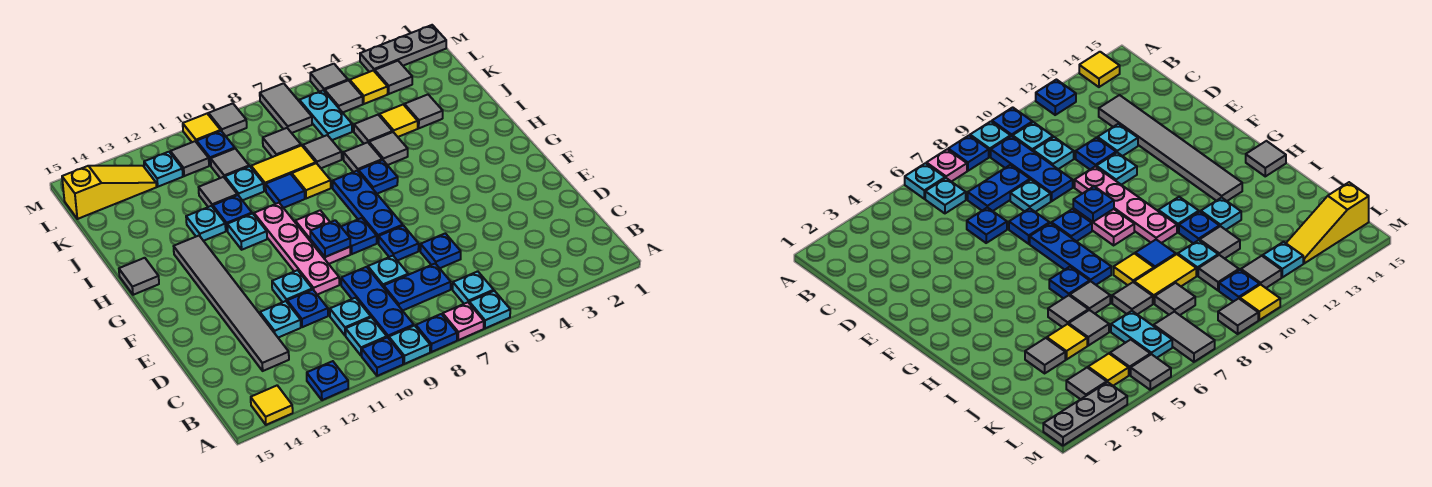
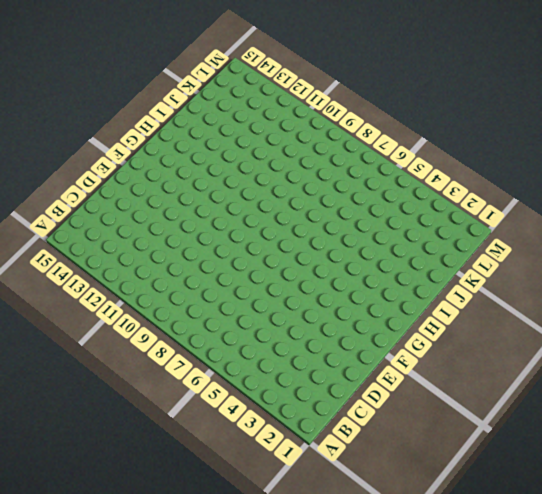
none -> cyan 1x1 plate [469,291,510,328]
none -> pink 1x1 plate [443,302,484,340]
none -> blue 1x1 plate [416,314,457,352]
none -> cyan 1x1 plate [389,326,430,364]

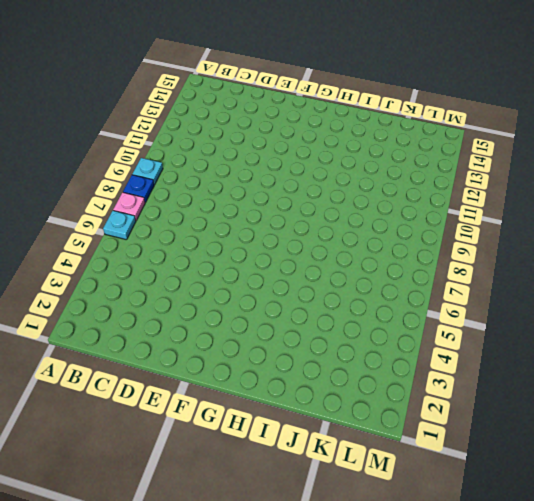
none -> blue 1x1 plate [362,337,403,376]
none -> blue 1x1 plate [307,361,348,400]
none -> yellow 1x1 tile [251,386,293,425]
none -> cyan 1x1 plate [453,271,494,304]

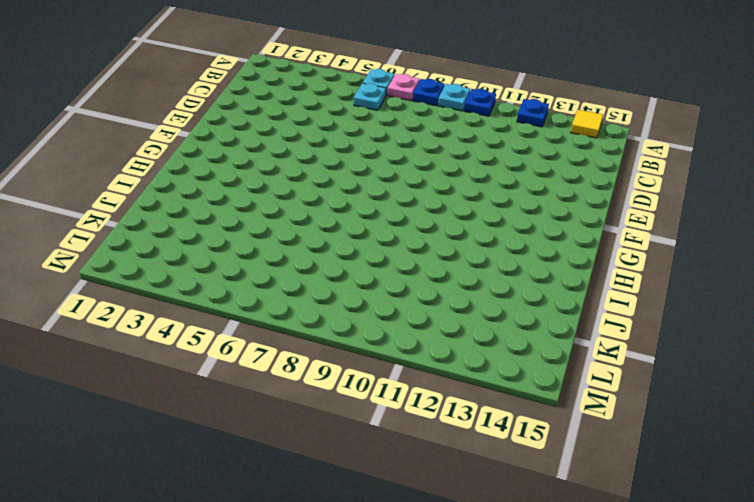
none -> blue 1x3 plate [341,267,414,338]
none -> cyan 1x1 plate [346,317,387,356]
none -> blue 1x2 plate [384,264,451,311]
none -> cyan 1x1 plate [330,298,371,335]

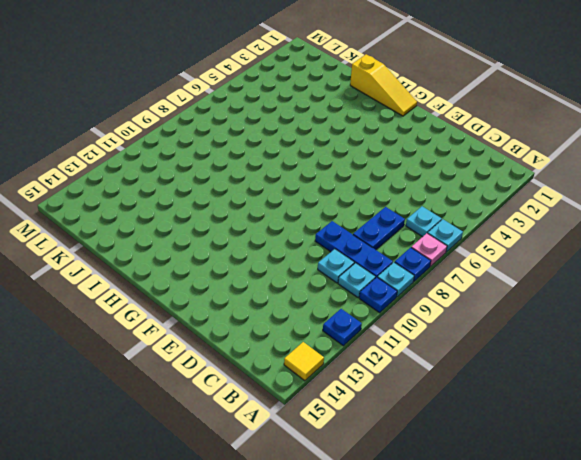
yellow 1x3 slope [350,54,417,116] -> yellow 1x3 slope turned to [62,166,156,219]
none -> grey 1x6 tile [174,236,289,371]
none -> blue 1x1 plate [420,233,461,268]
none -> cyan 1x1 plate [368,256,408,287]
none -> blue 1x1 plate [287,290,328,327]

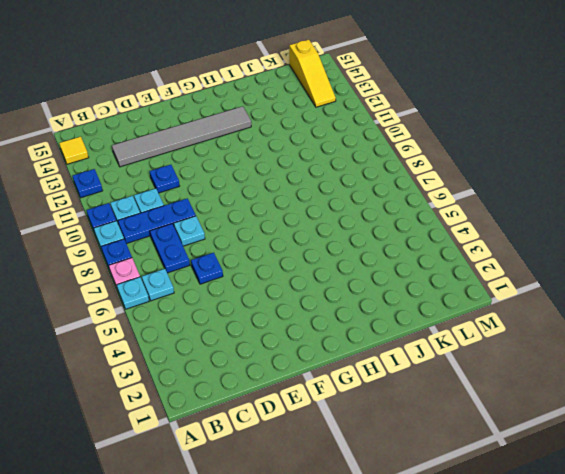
none -> cyan 1x1 plate [260,301,301,338]
none -> blue 1x1 plate [379,226,419,261]
none -> pink 1x4 plate [254,203,339,295]
none -> cyan 1x1 plate [272,270,312,302]

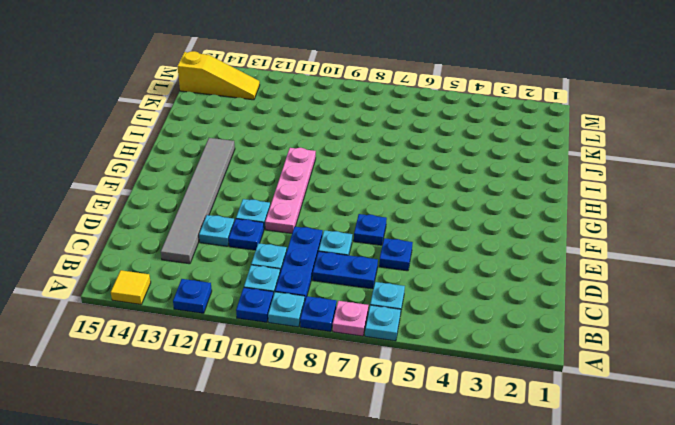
none -> blue 1x3 plate [333,171,403,243]
none -> blue 1x1 plate [341,218,377,254]
none -> pink 1x2 plate [295,210,350,264]
none -> blue 1x1 plate [359,160,398,194]

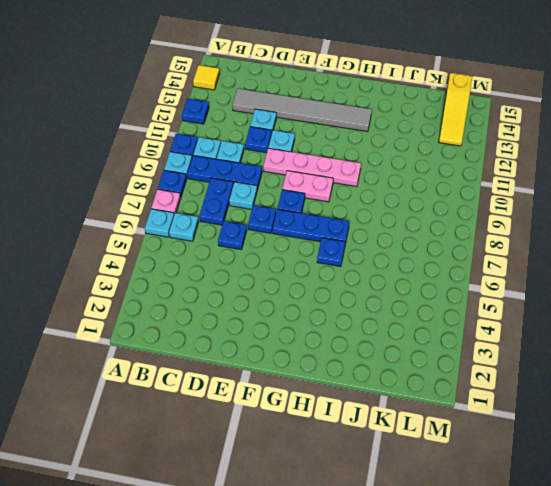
none -> cyan 1x1 plate [227,214,267,250]
none -> grey 1x1 tile [119,258,159,295]
none -> grey 1x1 tile [369,132,408,165]
none -> grey 1x1 tile [343,142,382,172]

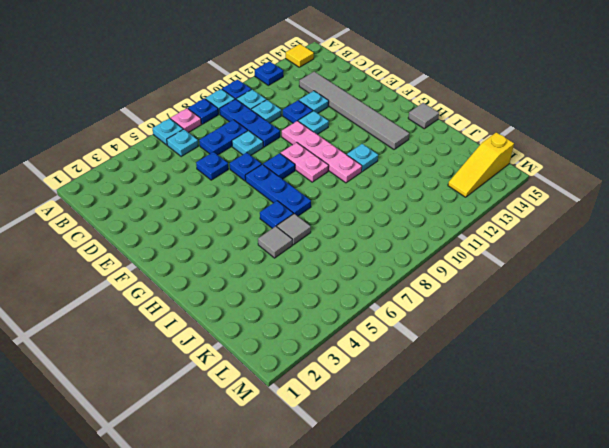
none -> yellow 1x1 tile [292,163,331,199]
none -> blue 1x1 tile [266,174,305,208]
none -> blue 1x1 plate [213,195,252,231]
none -> cyan 1x1 plate [186,206,226,241]

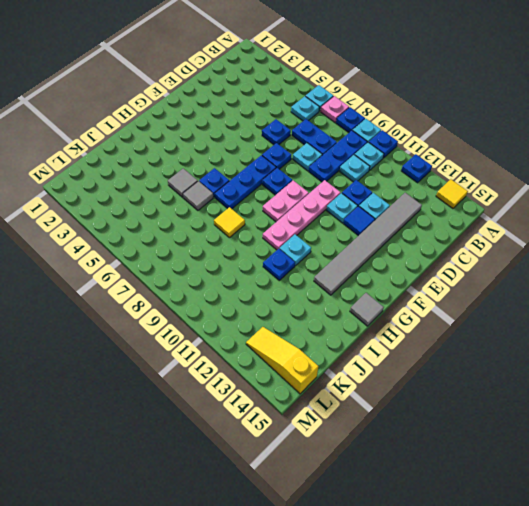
blue 1x1 tile [343,206,375,236] -> blue 1x1 tile moved to [266,174,305,208]
none -> cyan 1x1 plate [186,206,226,241]
none -> grey 1x1 tile [404,95,443,128]
none -> yellow 1x1 tile [379,105,418,137]
none -> grey 1x1 tile [354,115,392,144]

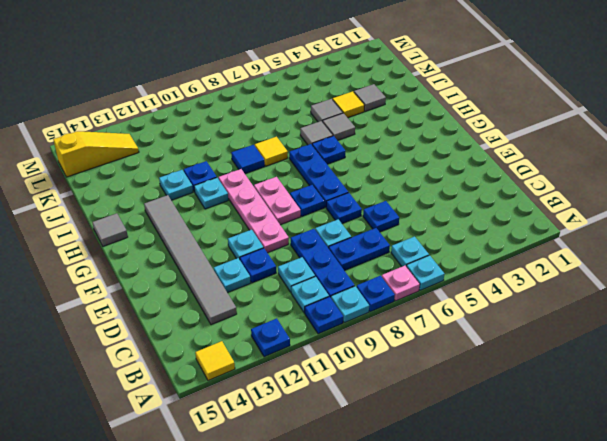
none -> grey 1x1 tile [303,135,342,168]
none -> yellow 1x2 tile [251,145,316,191]
none -> cyan 1x1 plate [225,166,264,200]
none -> grey 1x1 tile [199,177,237,207]

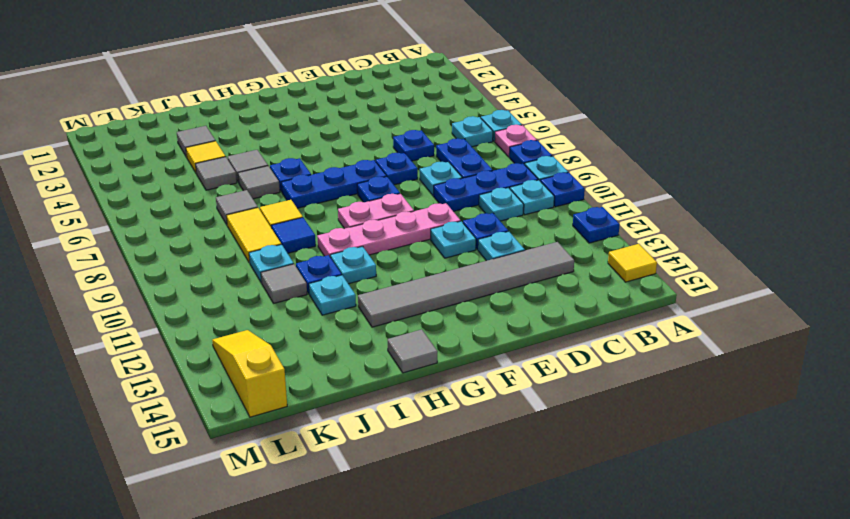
none -> cyan 1x2 plate [299,90,352,140]
none -> grey 1x1 tile [263,128,301,157]
none -> grey 1x1 tile [211,149,249,178]
none -> grey 1x1 tile [375,61,412,94]

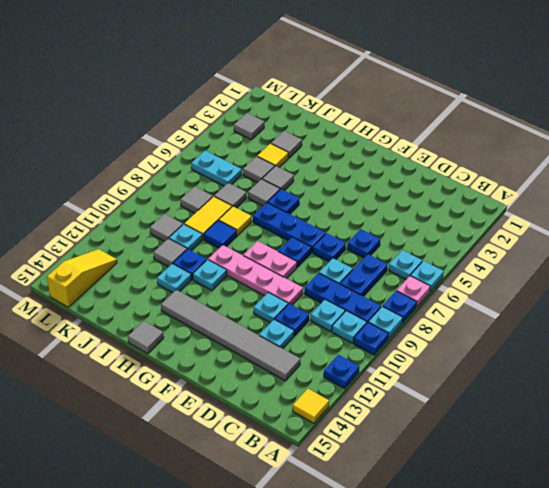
none -> yellow 1x1 tile [350,70,388,104]
none -> grey 1x1 tile [325,80,363,113]
none -> grey 1x2 tile [260,83,312,133]
none -> blue 1x1 plate [197,131,235,166]

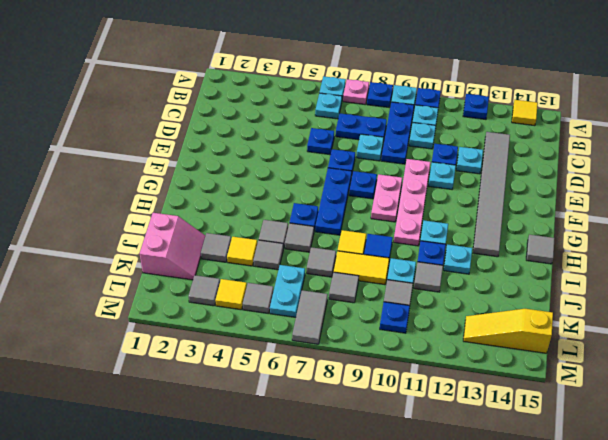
pink 2x2 slope [140,213,205,280] -> none
none -> grey 1x1 tile [170,141,209,176]
none -> cyan 1x1 plate [144,152,183,187]
none -> grey 1x3 plate [360,25,446,72]
none -> grey 1x1 tile [310,64,348,92]

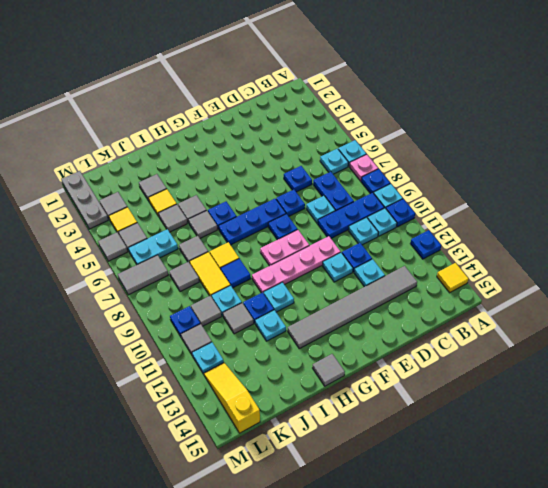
none -> grey 1x1 tile [209,103,247,136]
none -> yellow 1x1 tile [183,114,221,143]
none -> blue 1x1 plate [310,220,350,257]

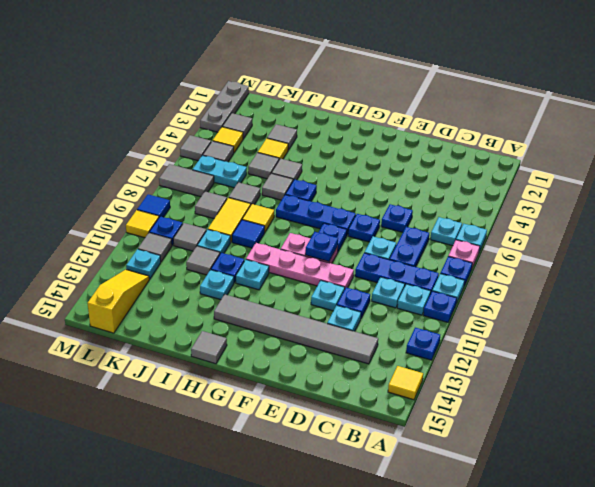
blue 1x1 tile [137,194,170,217] -> grey 1x1 tile [209,103,247,136]

